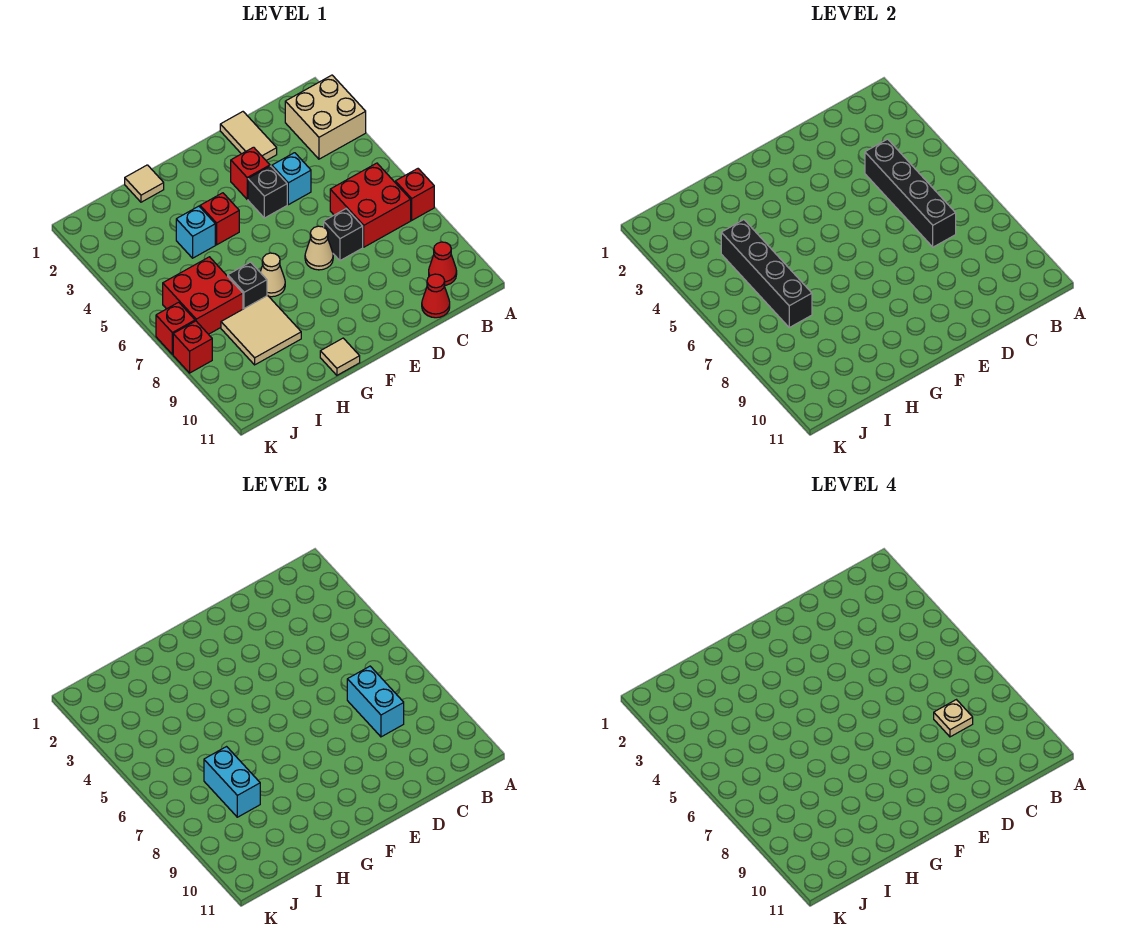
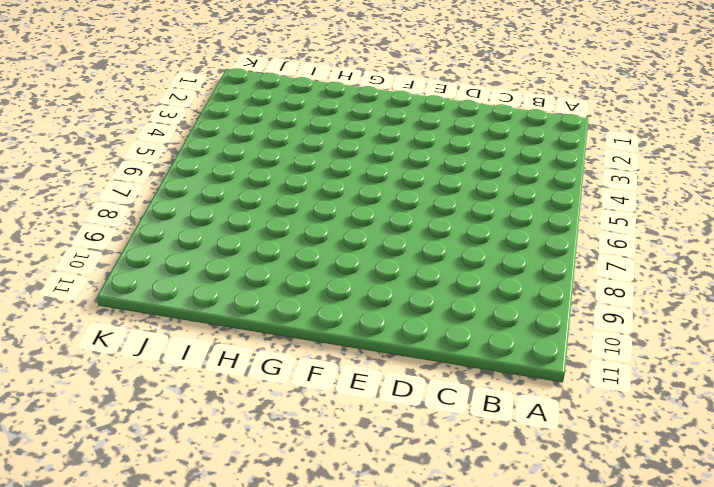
none -> tan 2x2 brick [285,75,366,159]
none -> red 1x1 brick [395,169,434,220]
none -> red 2x2 brick [330,163,411,247]

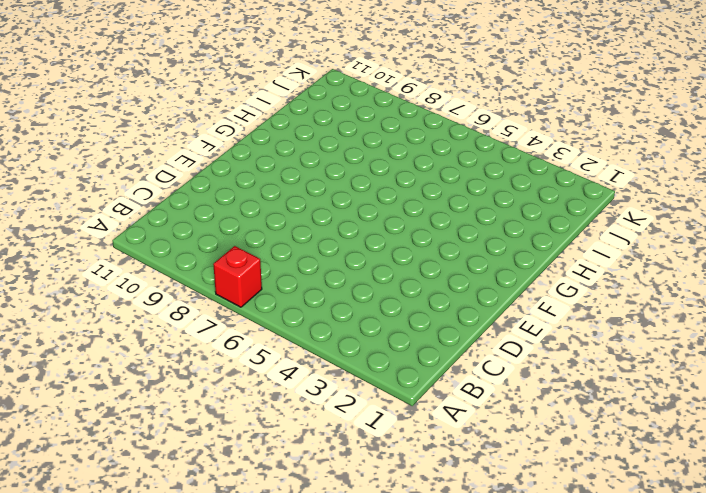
none -> tan 2x2 brick [285,75,366,159]
none -> red 2x2 brick [330,163,411,247]
none -> red 1x1 cone [429,242,457,285]

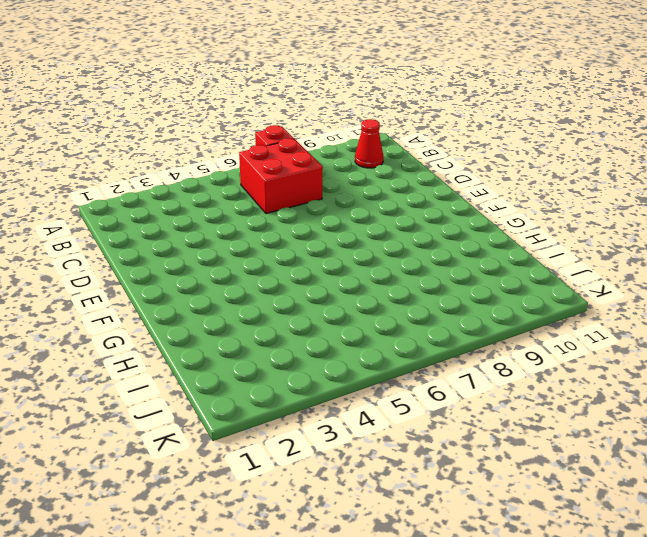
none -> tan 2x2 brick [285,75,366,159]
none -> red 1x1 cone [422,274,450,318]
none -> tan 1x2 tile [220,112,277,161]

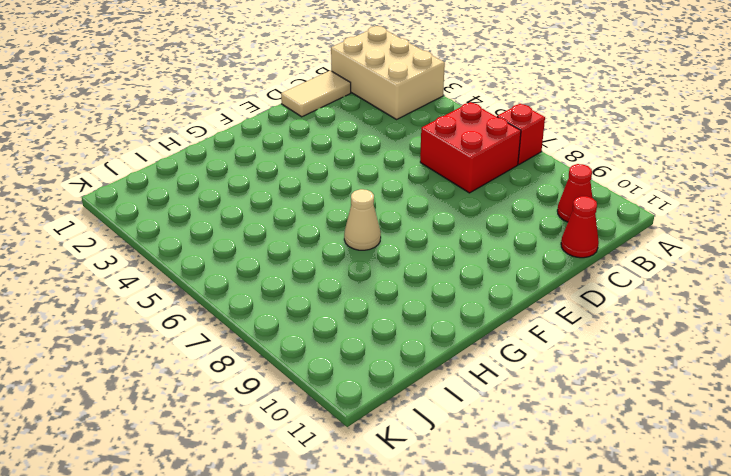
tan 2x3 brick [331,26,445,119] -> tan 2x2 brick [285,75,366,159]
tan 1x2 tile [281,71,351,117] -> tan 1x2 tile turned to [220,112,277,161]
none -> cyan 1x1 brick [272,153,311,205]
none -> black 1x1 brick [324,209,363,260]
none -> red 1x1 brick [231,147,270,199]

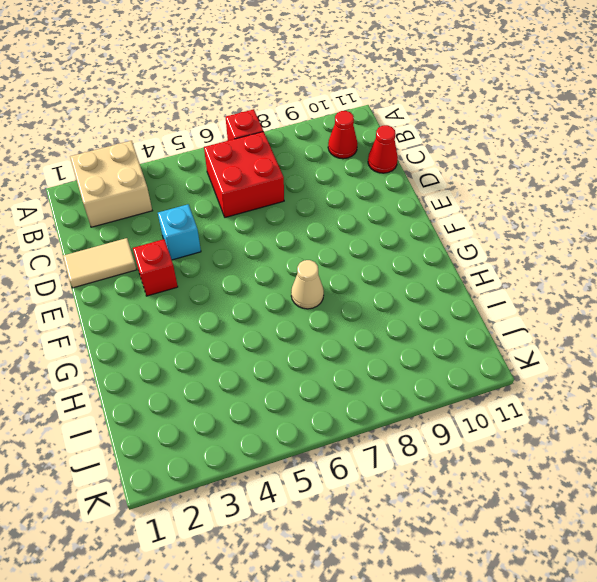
none -> black 1x1 brick [324,209,363,260]
none -> black 1x1 brick [248,166,287,218]
none -> tan 1x1 cone [305,226,333,270]

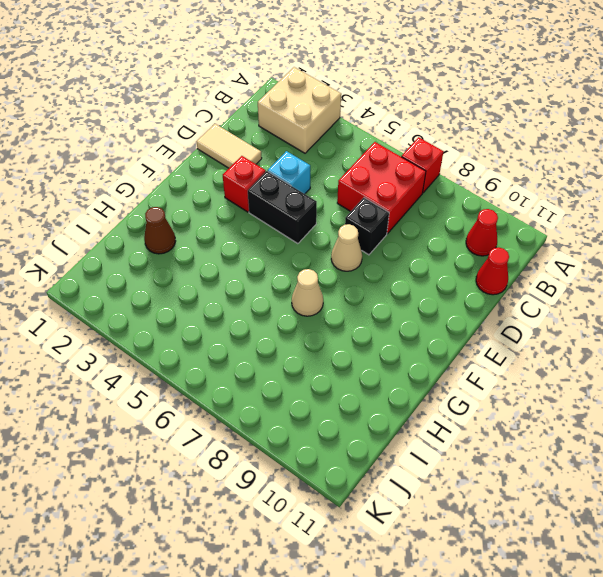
black 1x2 brick [248,171,317,244] -> black 1x1 brick [248,166,287,218]
brown 1x1 cone [144,207,176,254] -> none
none -> red 1x1 brick [200,193,239,245]
none -> tan 1x1 tile [320,338,360,375]
none -> tan 1x1 tile [125,165,164,202]

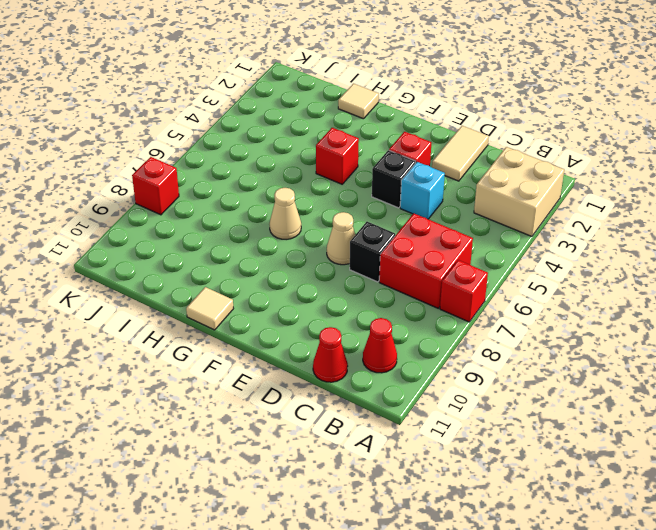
none -> cyan 1x1 brick [176,206,215,258]
none -> black 1x1 brick [228,262,267,309]
none -> tan 2x2 tile [221,296,301,365]

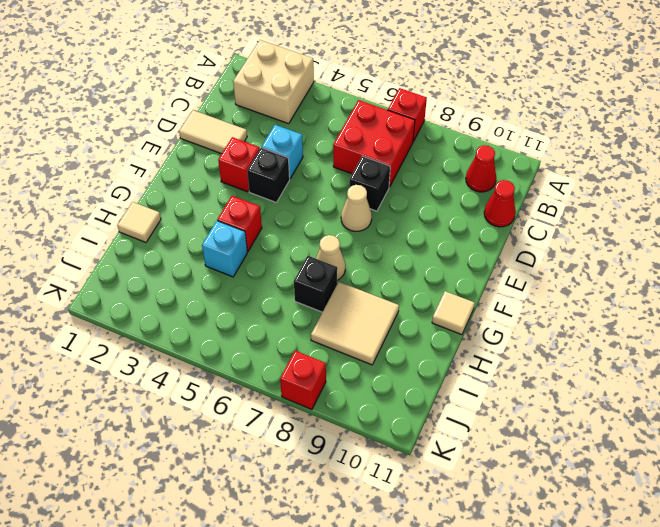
none -> red 2x2 brick [163,257,243,334]
none -> red 1x1 brick [156,302,195,354]
none -> black 1x4 brick [865,139,956,247]

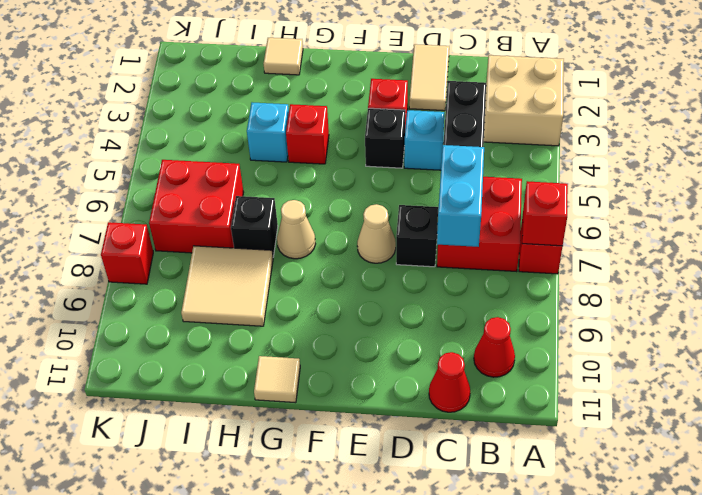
red 1x1 brick [522,181,568,246] -> red 1x1 brick moved to [156,302,195,354]
none -> black 1x4 brick [721,220,812,327]
none -> cyan 1x2 brick [204,747,260,817]
none -> tan 1x1 plate [934,700,973,737]

